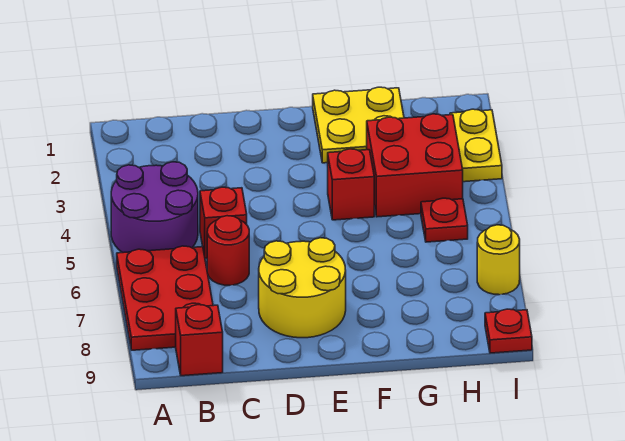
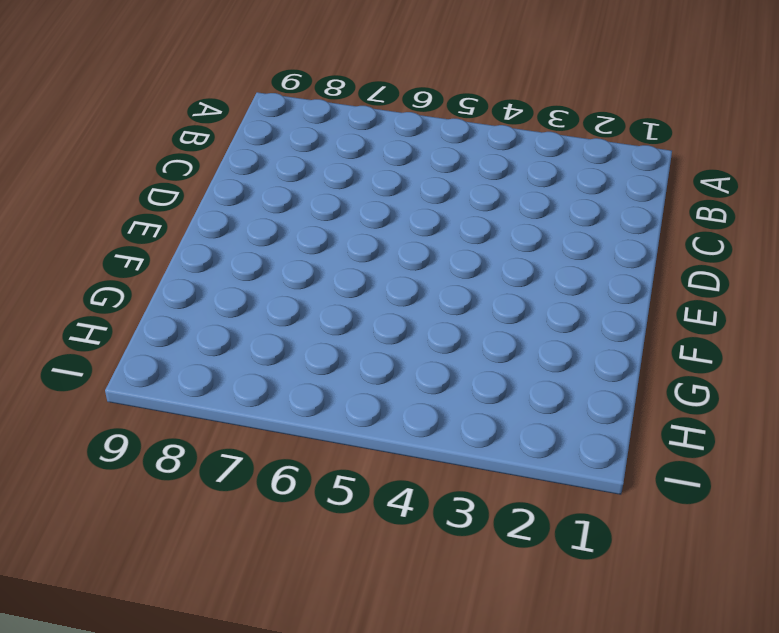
none -> purple 2x2 round brick [111,162,198,253]
none -> red 2x3 plate [117,246,213,350]
none -> red 1x1 brick [176,305,223,376]

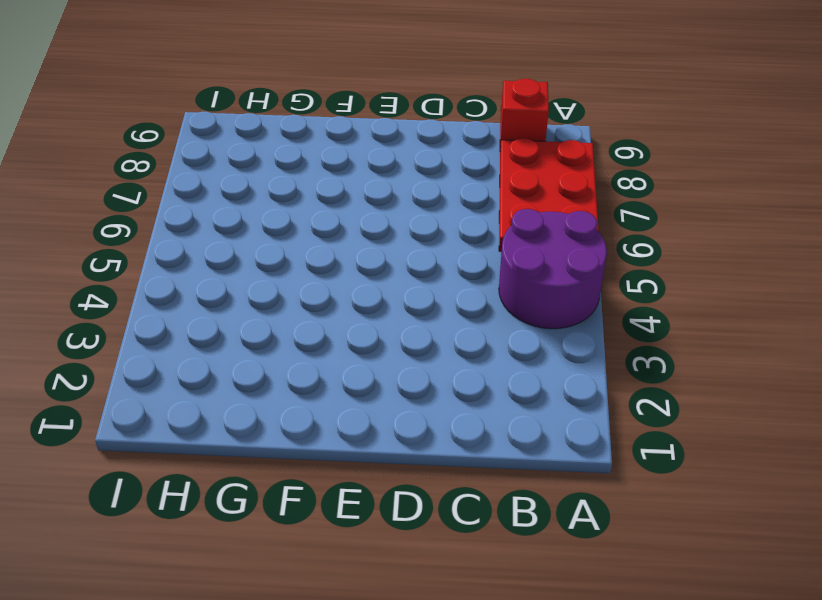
none -> red 1x1 brick [200,187,247,258]
none -> red 1x1 round brick [207,216,249,285]
none -> yellow 2x2 round brick [259,238,346,338]

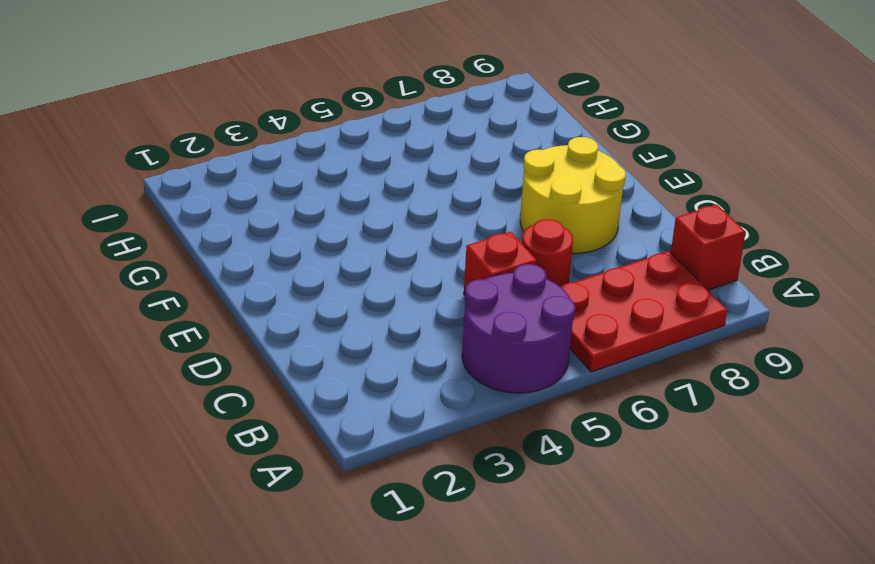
none -> yellow 2x2 plate [313,87,404,163]
none -> red 1x1 brick [328,149,374,220]
none -> red 2x2 brick [367,114,463,217]

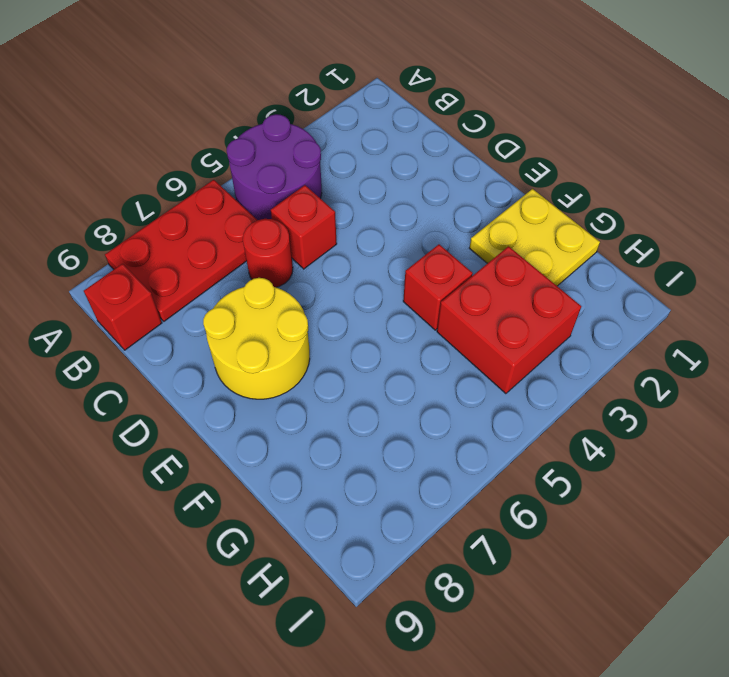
none -> red 1x1 plate [421,198,468,242]
none -> yellow 1x2 plate [450,109,502,182]
none -> yellow 1x1 round brick [477,225,520,295]

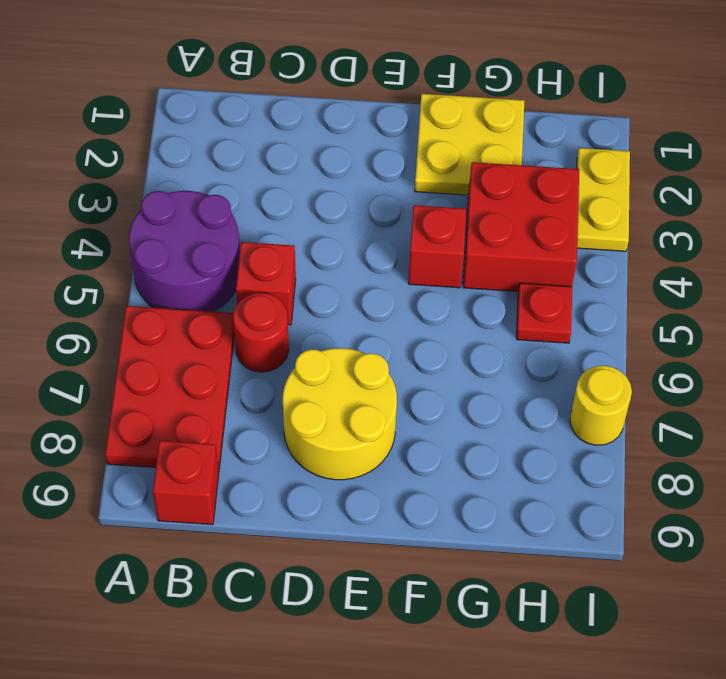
none -> red 1x1 plate [485,309,532,353]

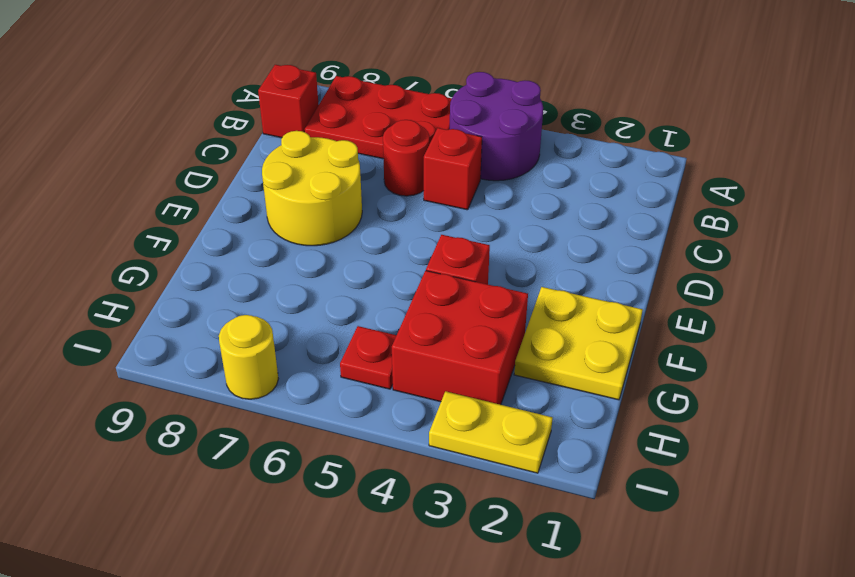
none -> red 1x1 plate [485,309,532,353]

